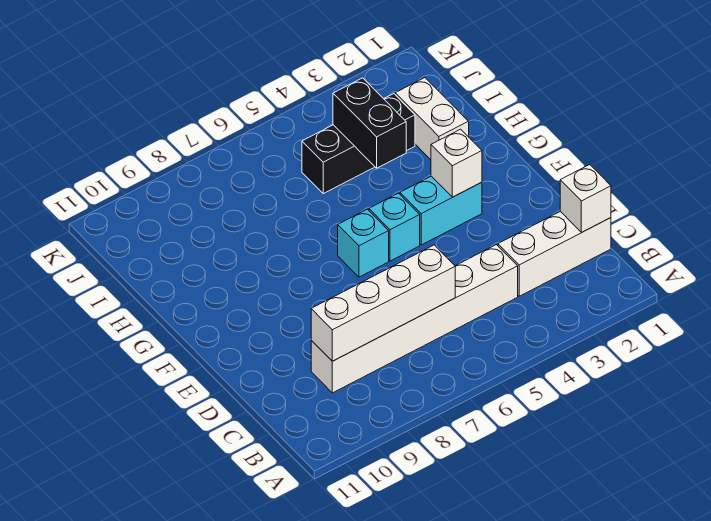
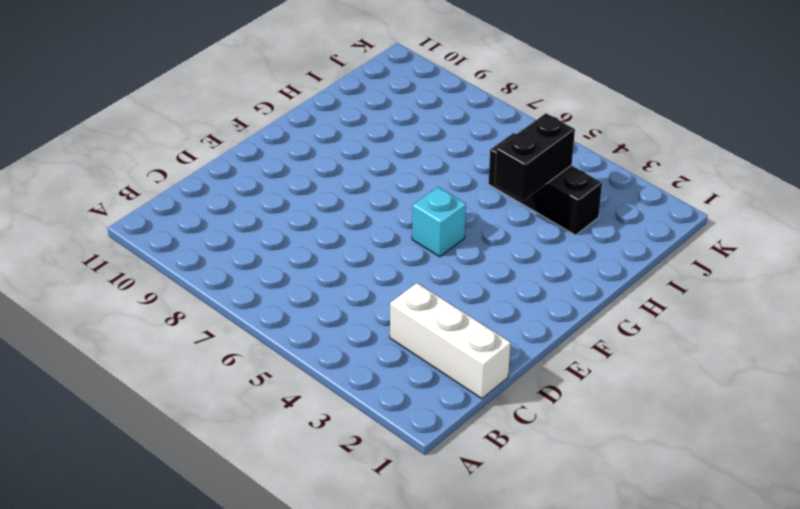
none -> white 1x6 brick [311,245,518,393]
none -> cyan 1x2 brick [400,176,482,245]

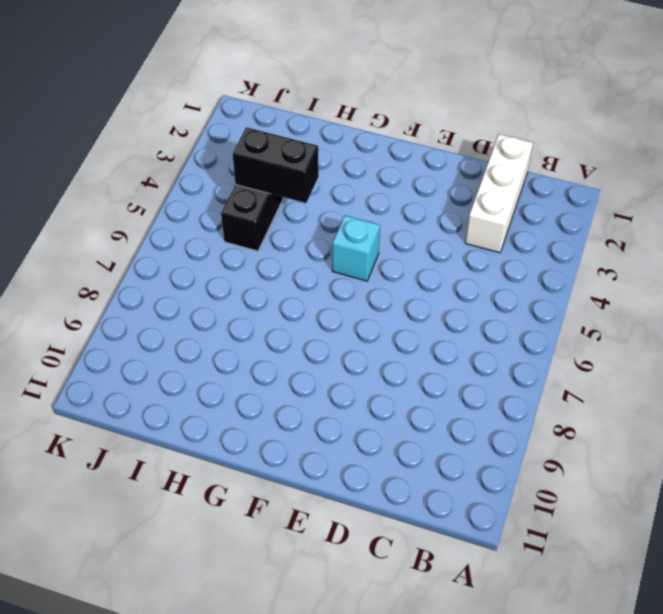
none -> white 1x6 brick [311,245,518,393]
none -> cyan 1x2 brick [400,176,482,245]

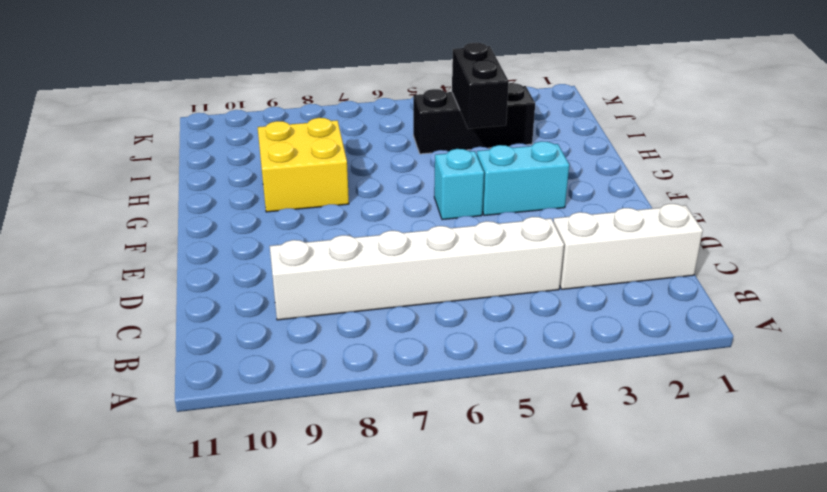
yellow 2x2 brick [258,118,349,212] -> none
none -> cyan 1x1 brick [338,209,389,277]
none -> white 1x2 brick [395,78,469,160]

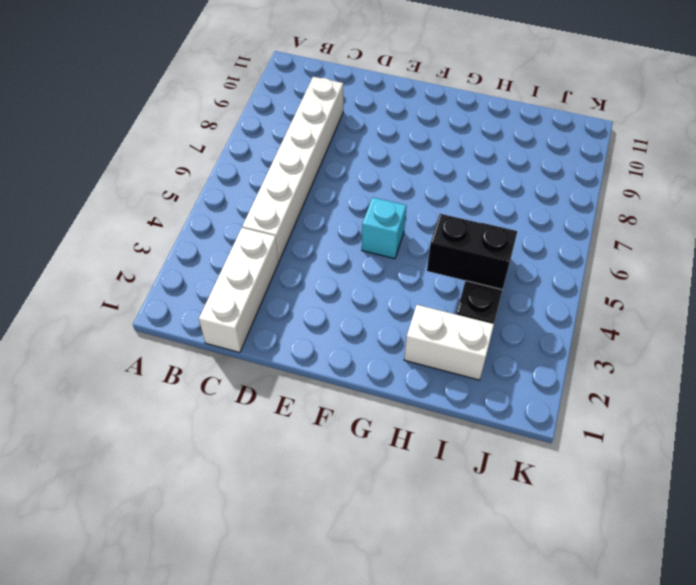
none -> cyan 1x2 brick [400,176,482,245]
none -> cyan 1x1 brick [338,209,389,277]

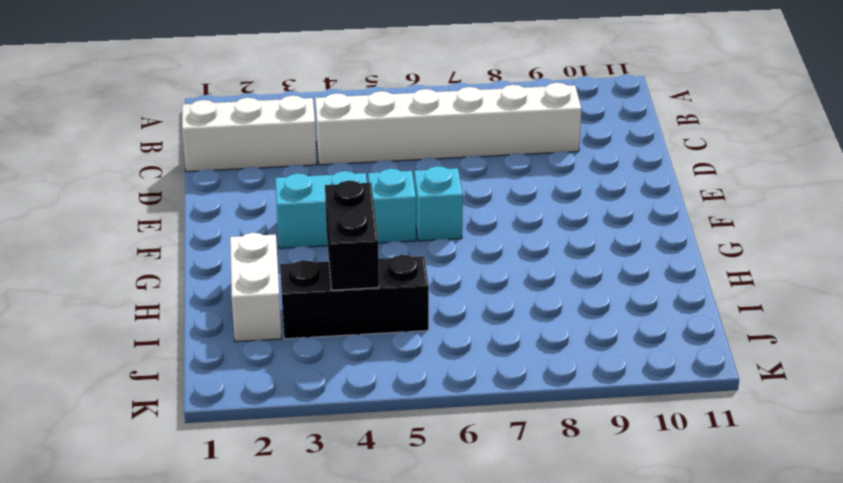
none -> white 1x1 brick [560,165,611,232]
none -> white 1x4 brick [311,245,455,361]

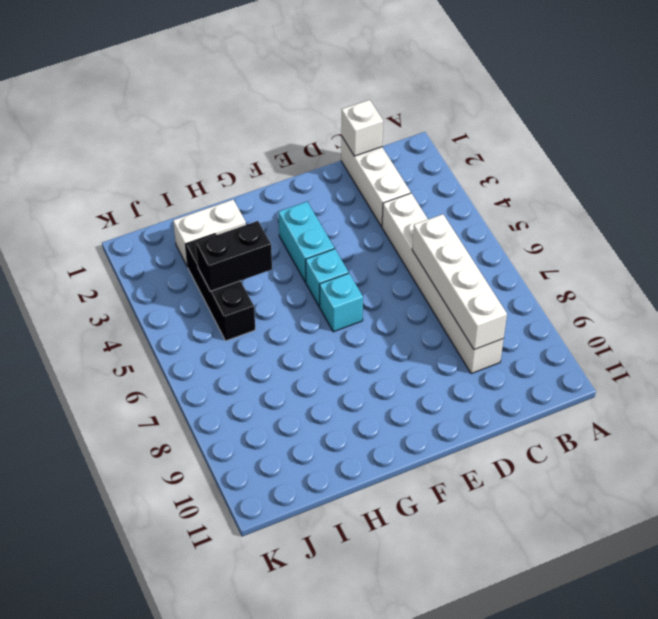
none -> white 1x1 brick [431,129,482,197]

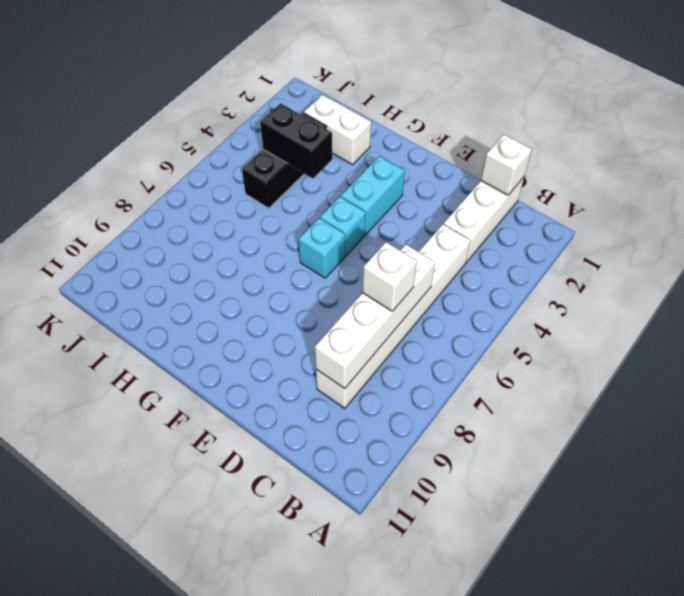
white 1x1 brick [362,242,417,311] -> white 1x1 brick moved to [431,129,482,197]

